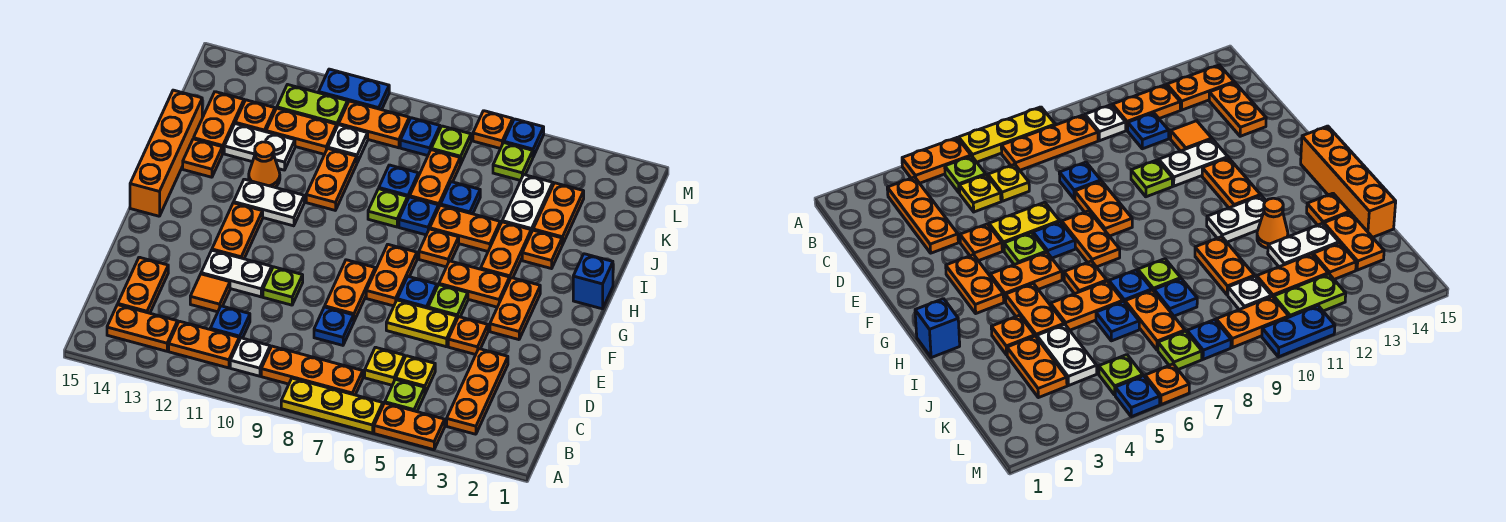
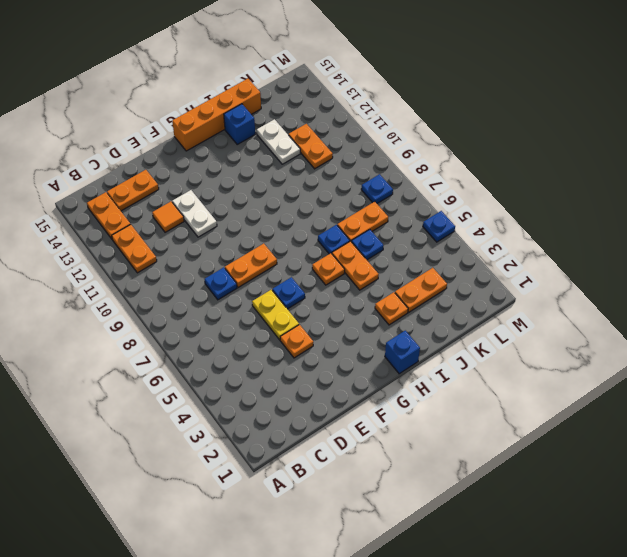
blue 1x1 brick [224,104,255,144] -> orange 1x1 plate [183,139,222,177]
none -> orange 1x2 plate [374,403,445,450]
none -> yellow 1x3 plate [281,378,383,433]
none -> orange 1x3 plate [447,349,508,434]
none -> lime 1x1 plate [385,379,425,412]

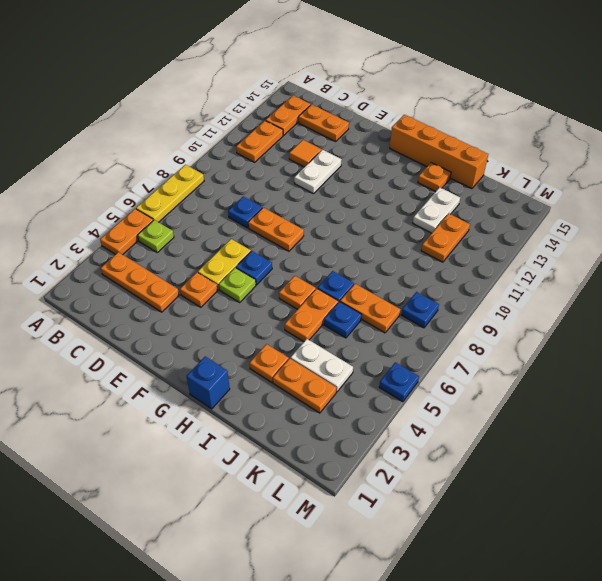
none -> orange 1x3 plate [261,346,363,395]
none -> white 1x1 plate [230,338,270,376]
none -> yellow 1x1 plate [396,356,435,393]
none -> yellow 1x1 plate [365,347,404,385]

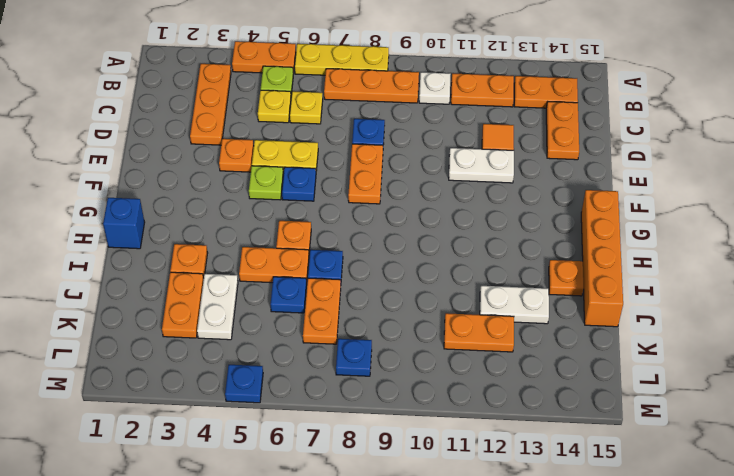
none -> blue 1x1 plate [210,306,250,340]
none -> lime 1x1 plate [263,267,303,305]
none -> orange 1x2 plate [490,278,540,340]
none -> orange 1x2 plate [366,245,417,306]

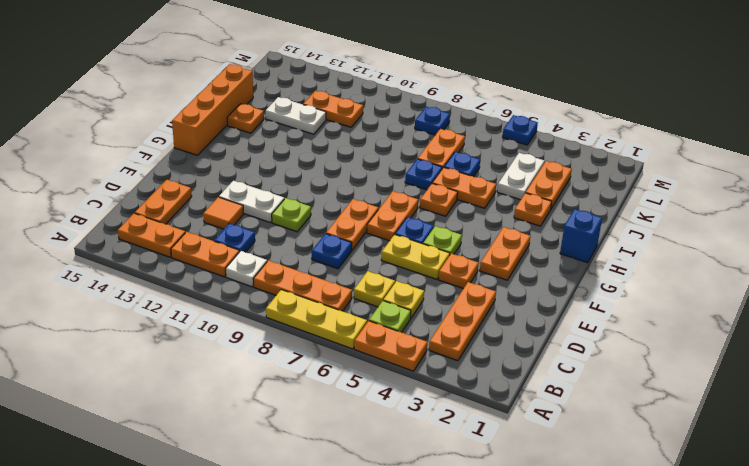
none -> orange 1x2 plate [212,203,263,259]
none -> orange 1x2 plate [439,261,510,307]
none -> orange 1x2 plate [481,222,531,279]
none -> white 1x2 plate [234,179,304,226]

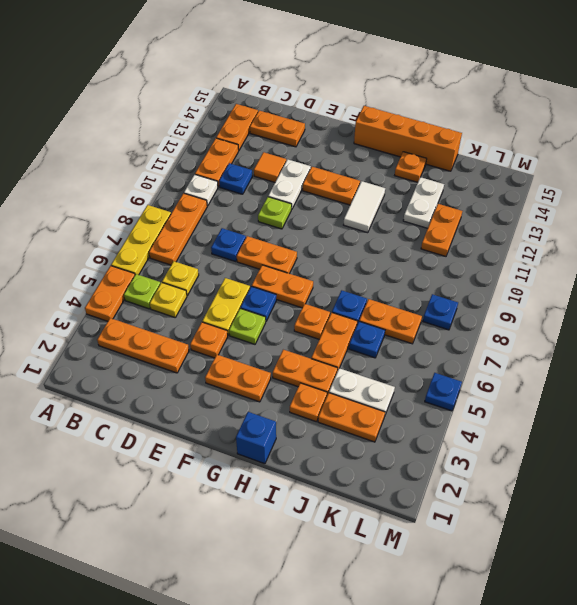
white 1x2 tile [344,181,385,233] -> white 1x2 plate [234,179,304,226]
none -> orange 1x2 plate [439,261,510,307]
none -> lime 1x1 plate [368,189,408,227]
none -> orange 1x2 plate [306,149,357,210]
none -> orange 1x1 cone [249,142,280,187]

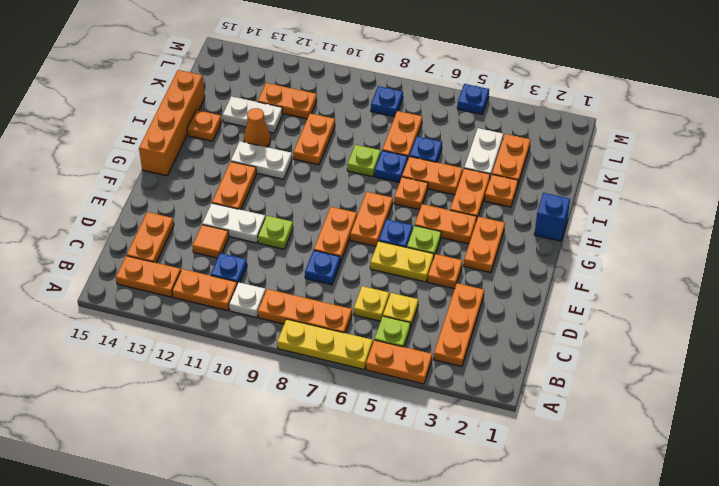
none -> blue 1x1 plate [379,165,418,198]
none -> orange 1x2 plate [194,92,244,154]
none -> white 1x1 plate [328,125,368,162]
none -> orange 1x1 plate [235,100,275,132]

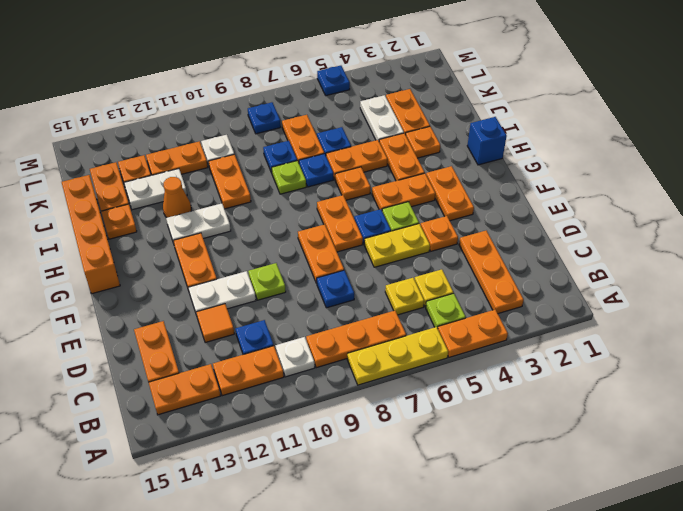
none -> lime 1x1 plate [493,143,533,181]
none -> lime 1x1 plate [431,126,471,164]
none -> orange 1x2 plate [339,101,409,148]
none -> lime 1x2 plate [277,85,347,126]

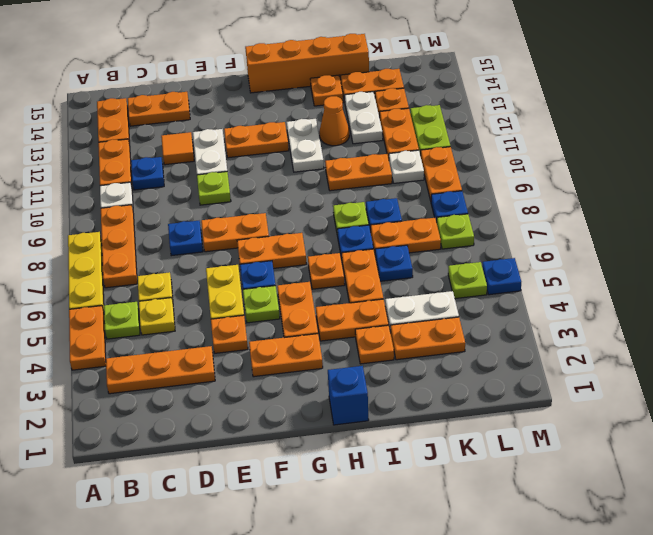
none -> orange 1x1 plate [473,111,513,149]
none -> blue 1x2 plate [319,69,389,110]

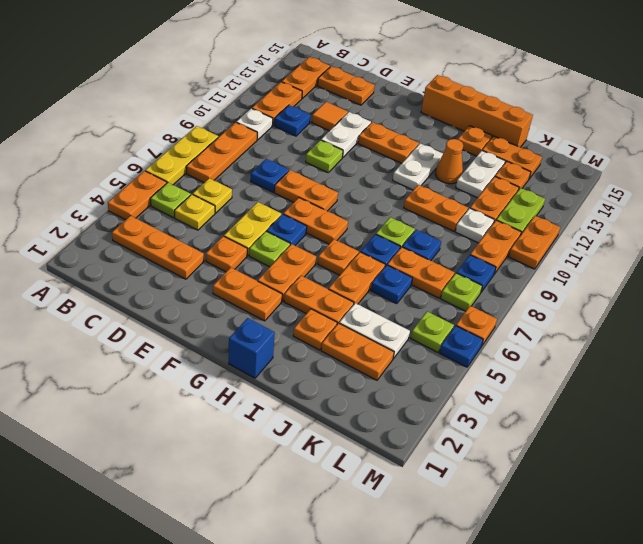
orange 1x2 plate [509,216,560,269] -> blue 1x2 plate [319,69,389,110]

